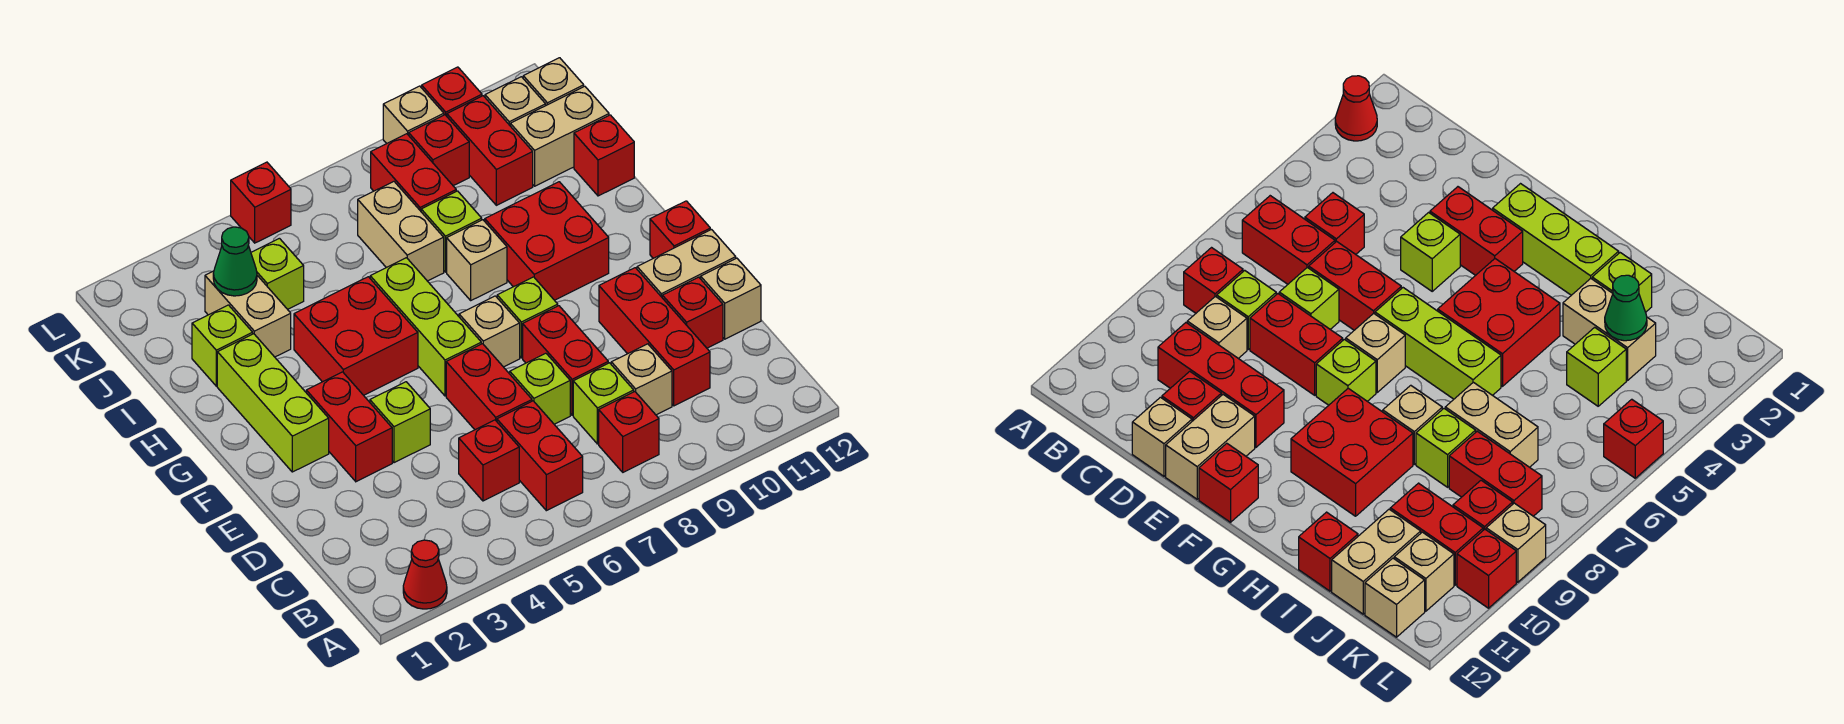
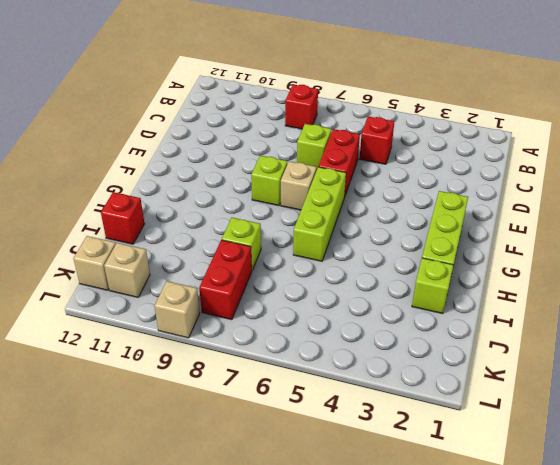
none -> red 1x1 cone [403,540,447,609]
none -> red 1x2 brick [497,401,583,511]
none -> lime 1x1 brick [573,363,634,444]
none -> tan 1x1 brick [611,344,672,415]

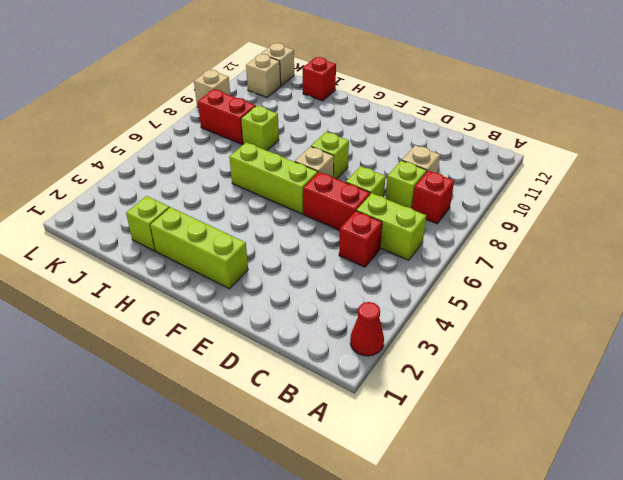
lime 1x2 brick [357,193,426,260] -> red 1x2 brick [497,401,583,511]
none -> red 1x3 brick [599,268,710,406]
none -> red 1x2 brick [523,306,608,415]
none -> red 1x1 brick [662,277,723,348]
none -> tan 1x1 brick [701,258,761,339]

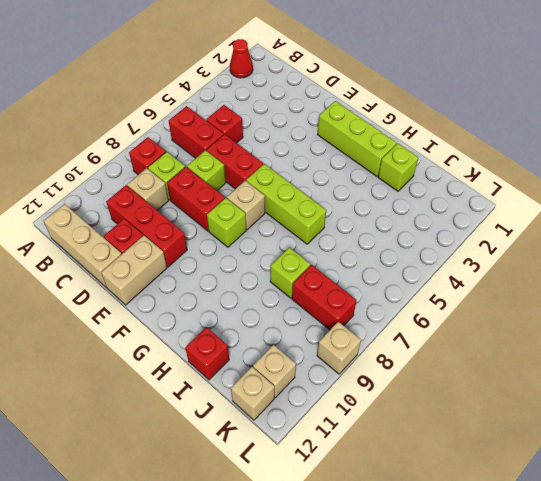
tan 1x3 brick [44,204,121,287] -> tan 1x1 brick [701,258,761,339]
none -> red 1x2 brick [306,372,392,482]
none -> lime 1x1 brick [370,382,430,463]
none -> red 1x1 brick [650,201,710,258]
none -> red 2x2 brick [294,277,418,395]

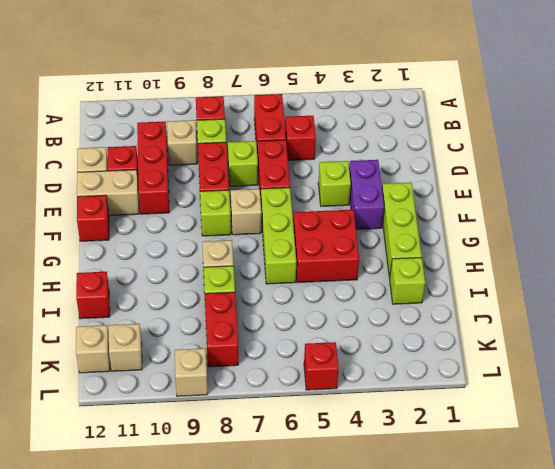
purple 1x2 brick [349,160,384,229] -> red 1x2 brick [306,372,392,482]
none -> red 1x1 cone [403,540,447,609]
none -> red 2x2 brick [485,182,609,300]
none -> tan 1x2 brick [205,271,291,357]
none -> tan 1x2 brick [358,182,444,281]

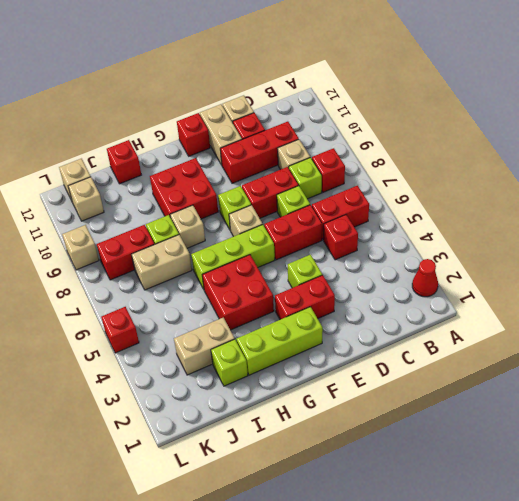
none -> lime 1x1 brick [251,238,304,309]
none -> red 1x2 brick [447,96,533,205]
none -> tan 1x2 brick [510,86,609,186]
none -> red 1x1 brick [409,115,469,186]

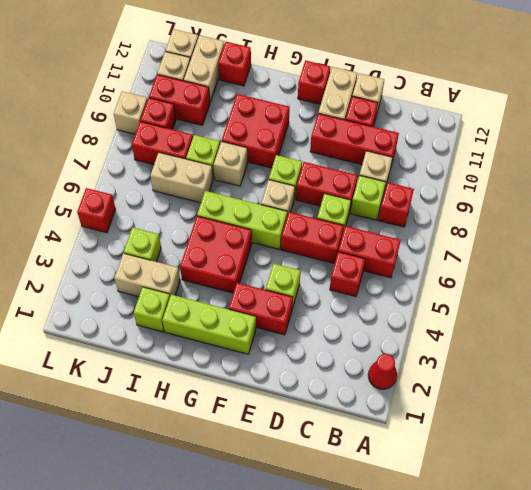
none -> red 1x1 brick [422,67,482,116]
none -> green 1x1 cone [213,227,257,296]

